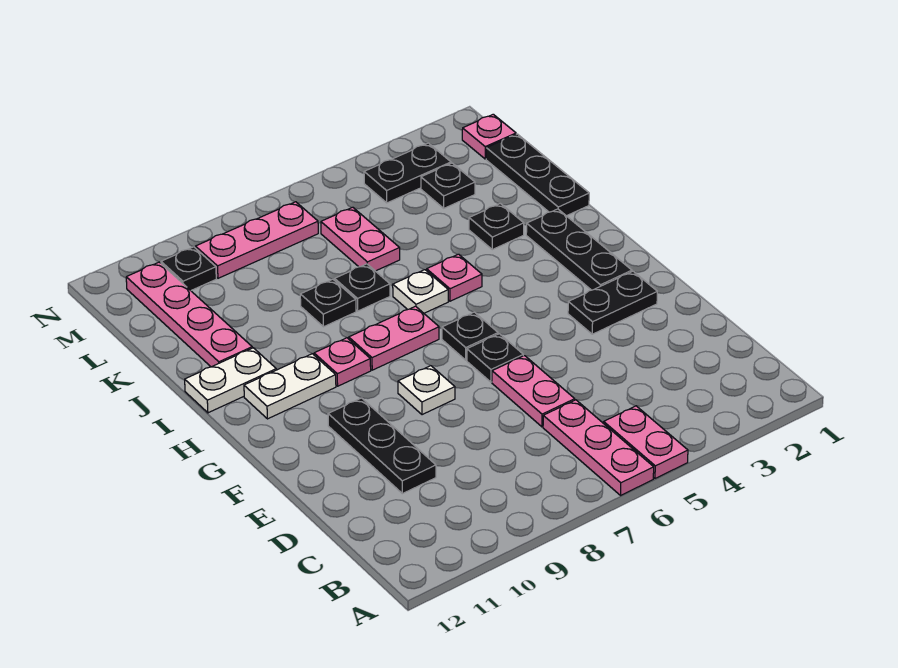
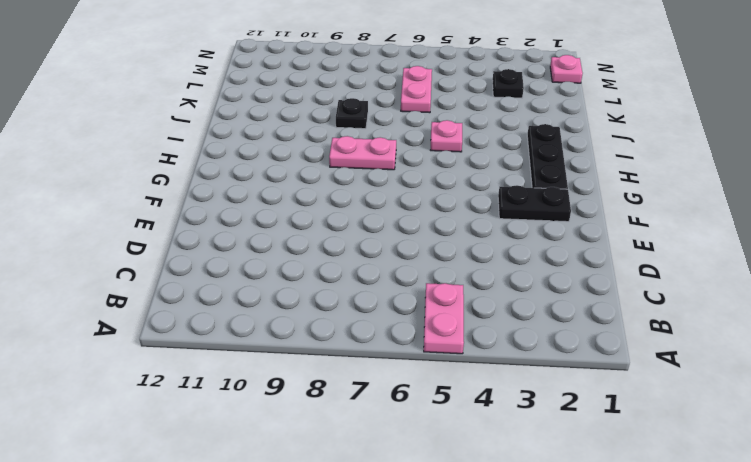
none -> pink 1x3 plate [543,400,654,496]
none -> pink 1x2 plate [492,356,575,427]
none -> black 1x3 plate [328,398,436,494]

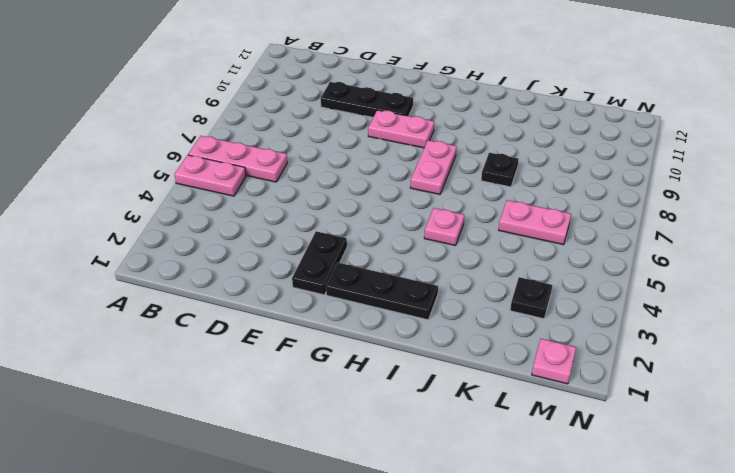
pink 1x2 plate [368,110,434,148] -> pink 1x2 plate moved to [492,356,575,427]
none -> black 1x1 plate [467,334,523,382]
none -> white 1x1 plate [398,366,455,415]
none -> black 1x1 plate [442,312,498,360]

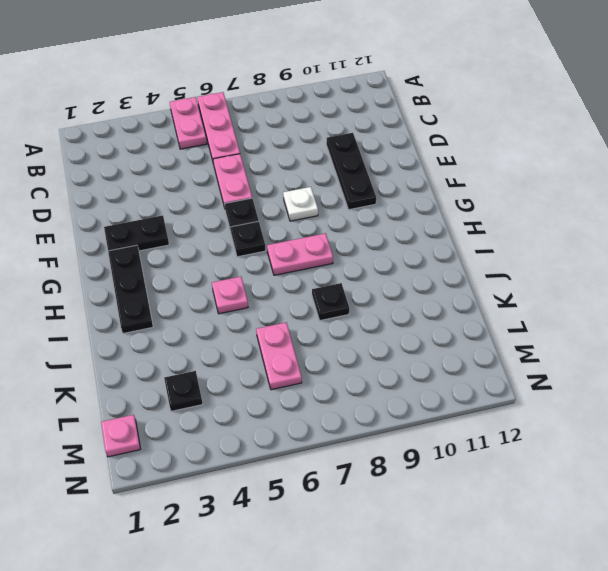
none -> pink 1x1 plate [314,338,371,386]
none -> white 1x2 plate [244,354,336,419]
none -> white 1x1 plate [393,270,448,313]

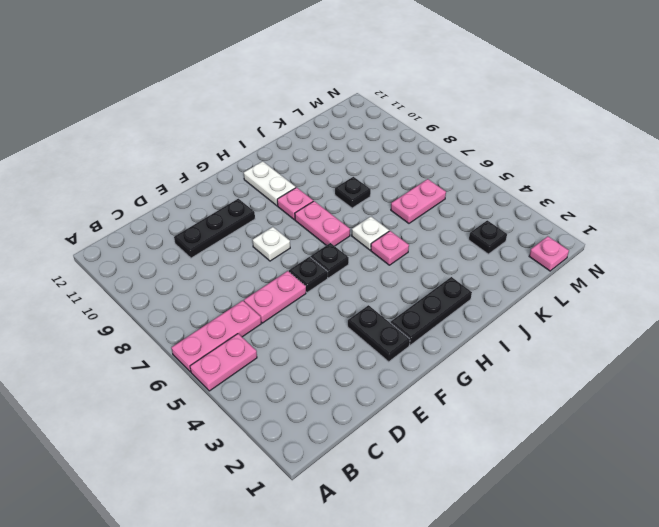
none -> white 1x2 plate [185,348,276,413]
none -> black 1x3 plate [486,134,589,216]
none -> black 1x1 plate [469,204,524,250]

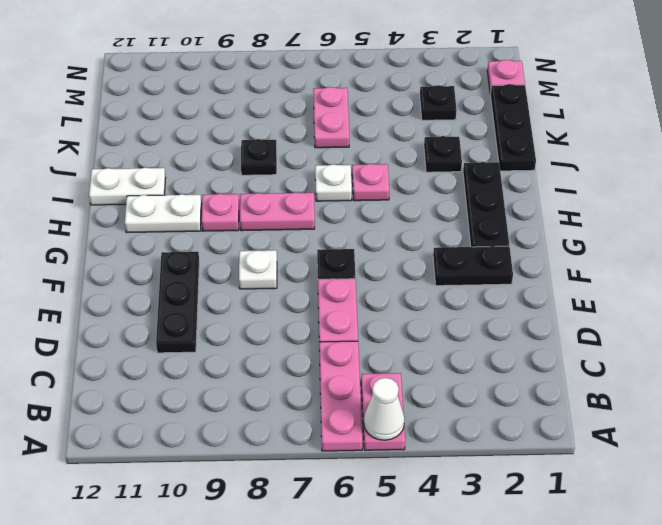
white 1x1 cone [364,378,404,440] -> none
none -> black 1x1 plate [442,312,498,360]
none -> black 1x1 plate [335,264,390,311]
none -> pink 1x4 plate [126,262,252,367]

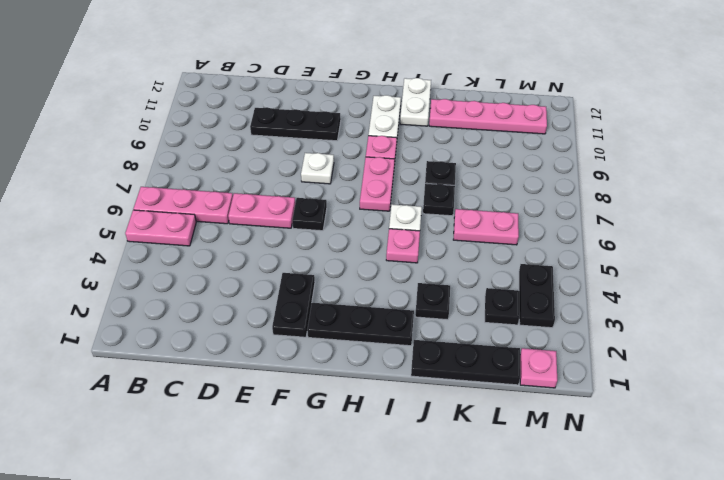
none -> black 1x1 plate [442,312,498,360]
none -> pink 1x3 plate [195,202,318,278]
none -> black 1x1 plate [161,247,216,290]

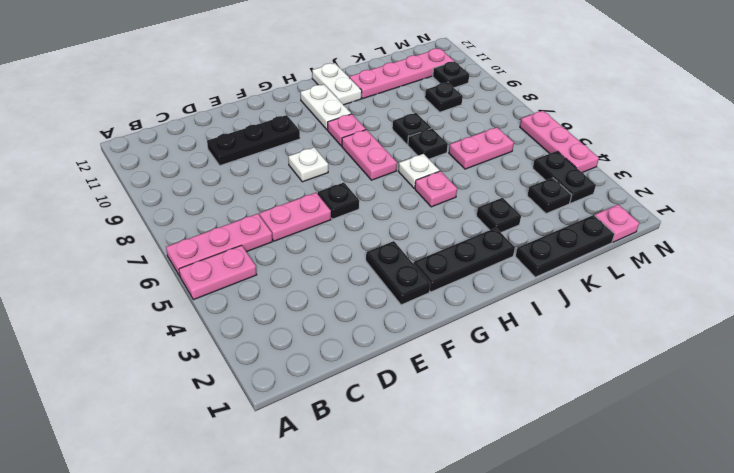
black 1x1 plate [425,82,463,112] -> black 1x1 plate moved to [442,312,498,360]
pink 1x3 plate [520,111,599,172] -> pink 1x3 plate moved to [195,202,318,278]

